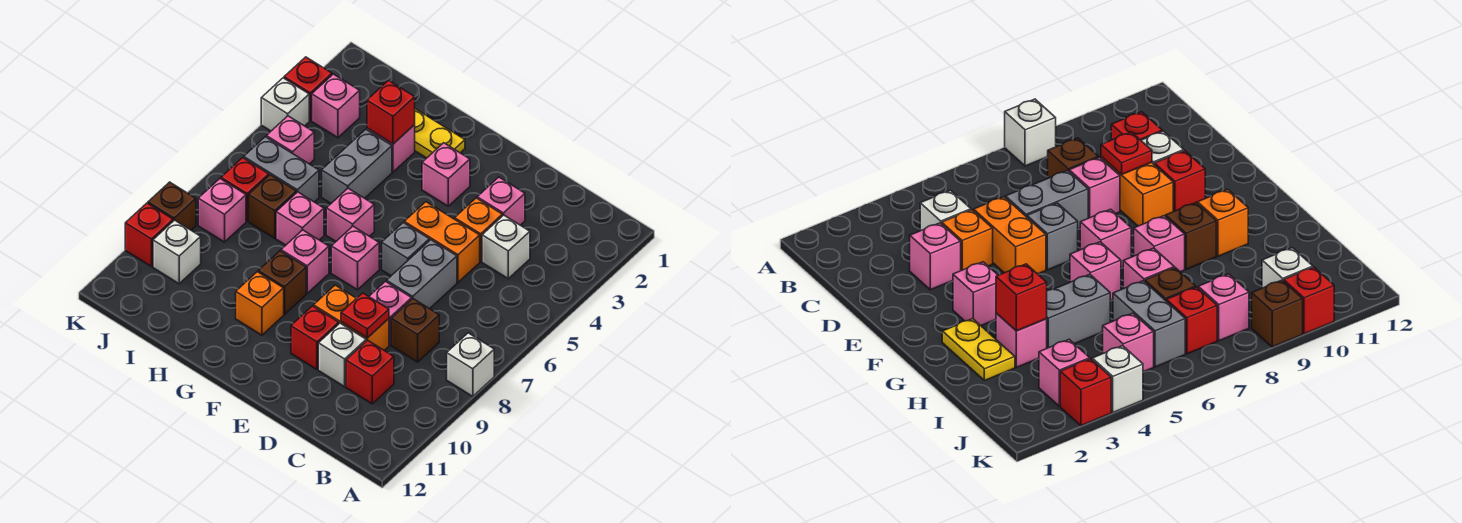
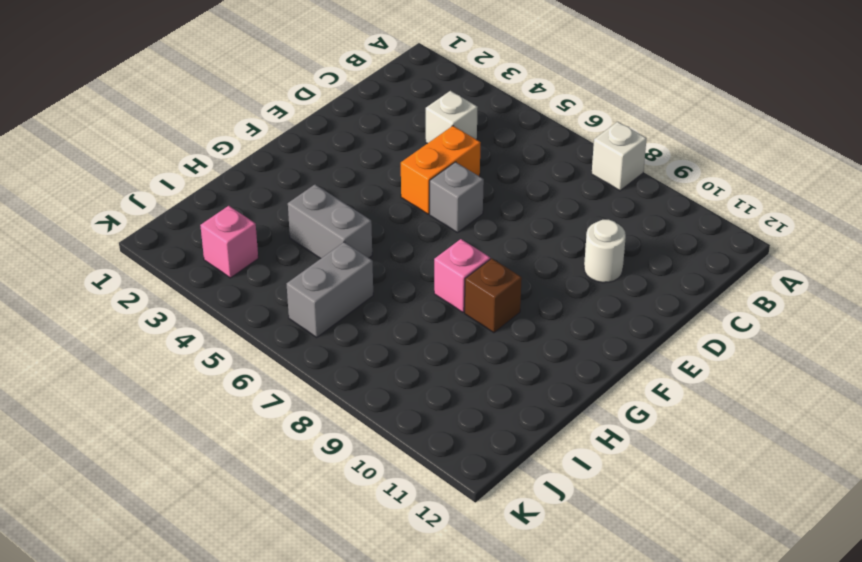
white 1x1 round brick [584,219,626,283] -> white 1x1 brick [318,323,366,387]
none -> brown 1x1 brick [391,299,439,362]
none -> red 1x1 brick [346,340,394,404]
none -> pink 1x1 brick [477,177,525,225]
none -> orange 1x1 brick [455,198,502,261]

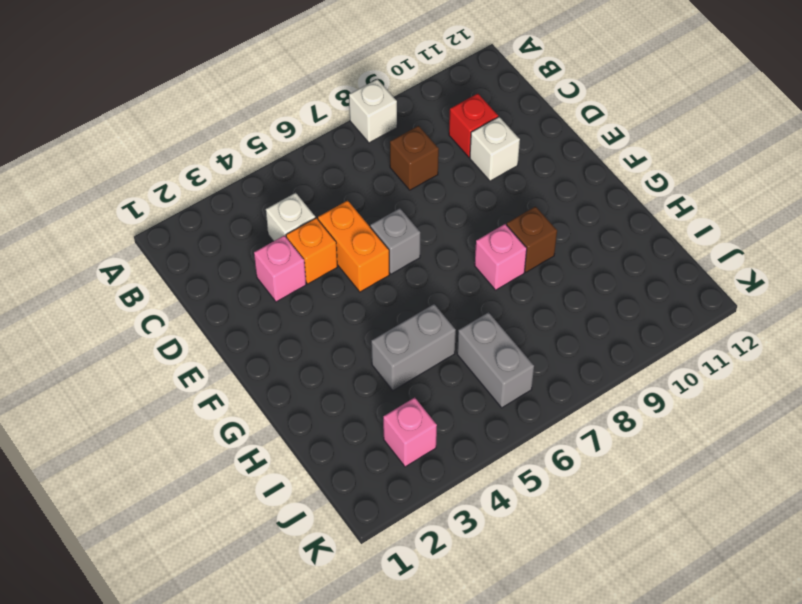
none -> grey 1x2 brick [387,240,457,309]
none -> pink 1x1 brick [369,282,412,345]
none -> orange 1x2 brick [314,285,389,350]
none -> red 1x1 brick [291,306,339,369]

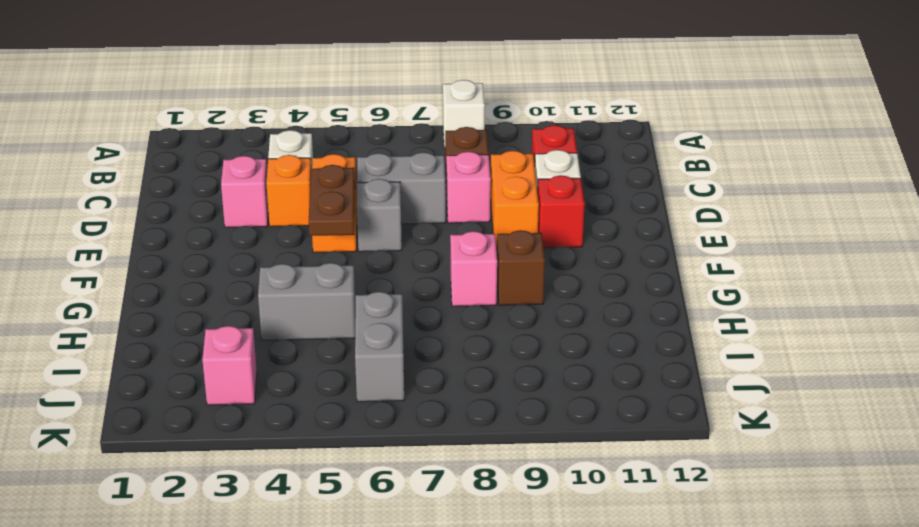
brown 1x2 plate [309,165,355,236] -> none
none -> pink 1x1 brick [422,143,470,206]
none -> pink 1x1 brick [331,226,379,290]
none -> yellow 1x2 plate [415,109,465,158]
none -> pink 1x1 brick [326,188,374,241]

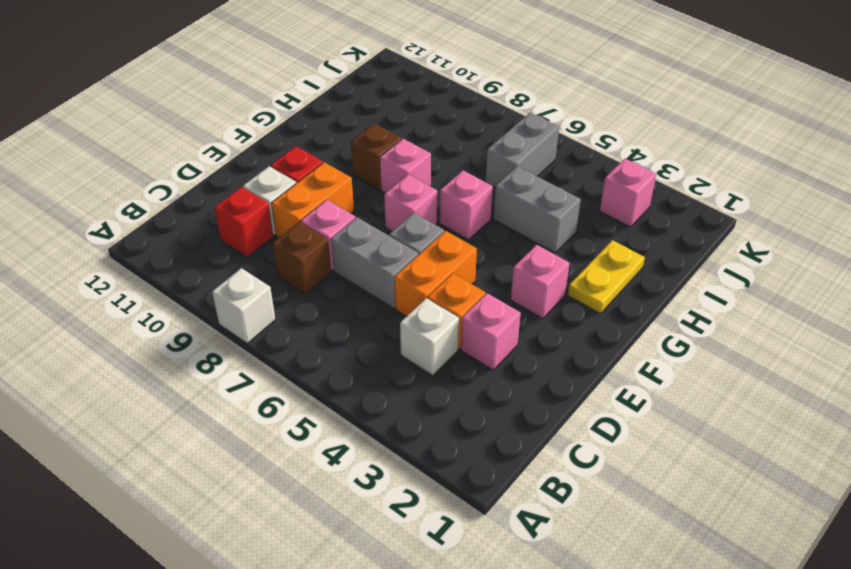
none -> orange 1x1 brick [236,272,284,335]
none -> pink 1x1 brick [367,125,415,172]
none -> pink 1x1 brick [276,192,324,245]
none -> brown 1x1 brick [249,175,296,238]

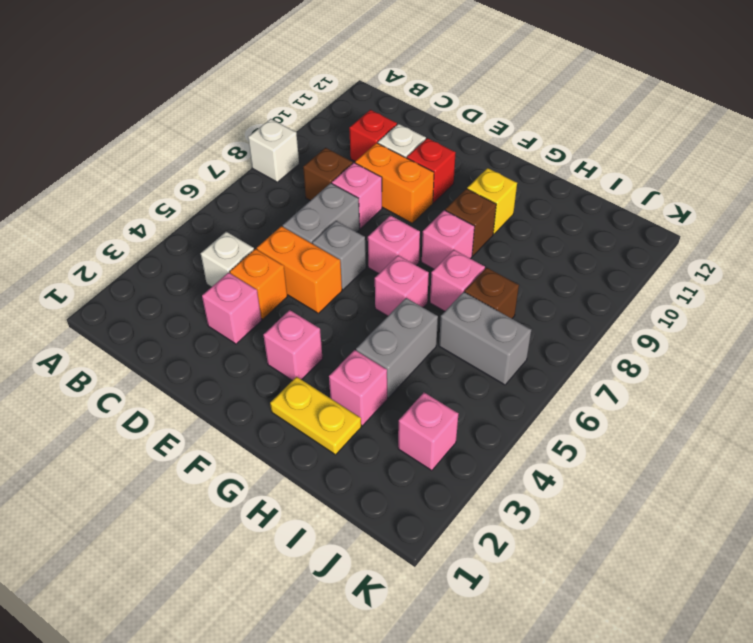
yellow 1x1 brick [467,168,517,234] -> orange 1x1 brick [236,272,284,335]
none -> pink 1x1 brick [266,116,314,164]
none -> red 1x1 brick [221,158,269,221]
none -> pink 1x1 brick [198,179,246,242]
none -> white 1x1 brick [153,220,201,284]

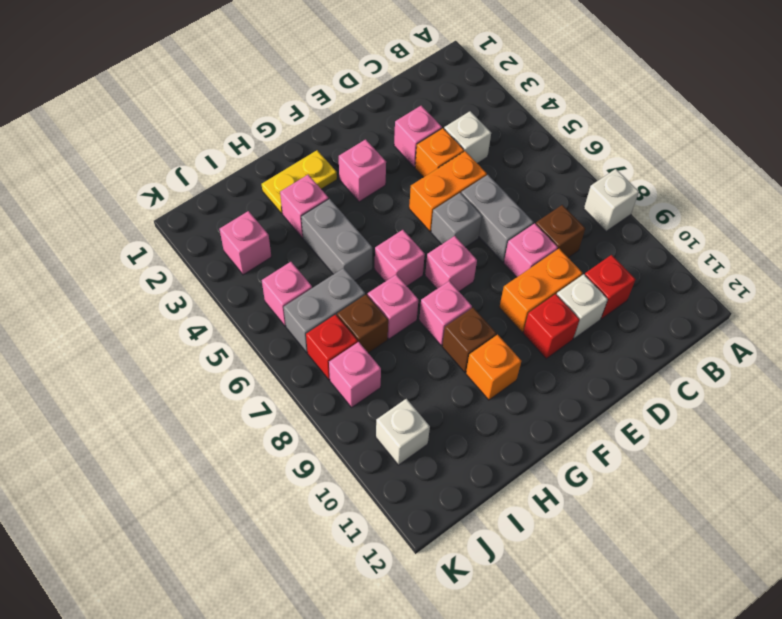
none -> red 1x1 brick [284,57,332,120]
none -> white 1x1 brick [261,78,309,131]
none -> brown 1x1 brick [148,182,196,230]
none -> red 1x1 brick [125,203,173,267]

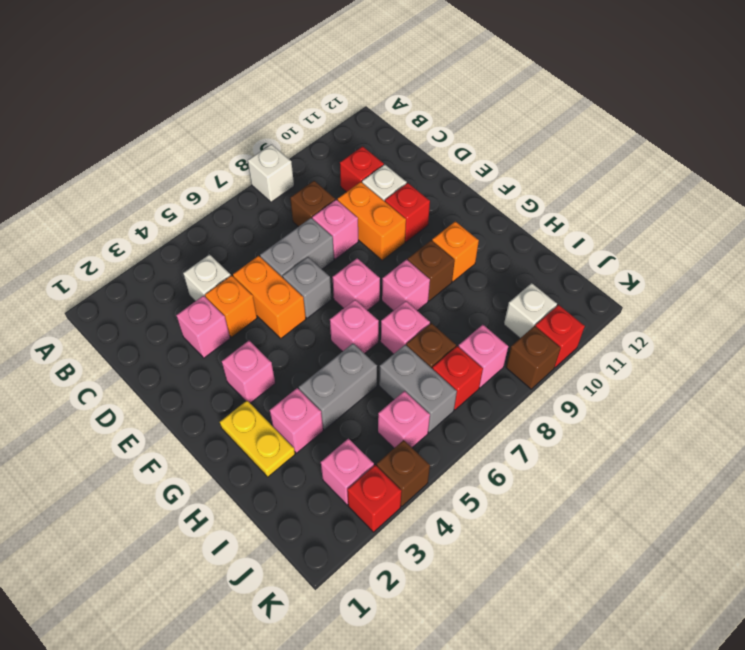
brown 1x1 brick [377,440,430,506] -> white 1x1 brick [261,78,309,131]
none -> red 1x1 plate [341,293,389,338]
none -> red 1x1 brick [367,80,415,144]

